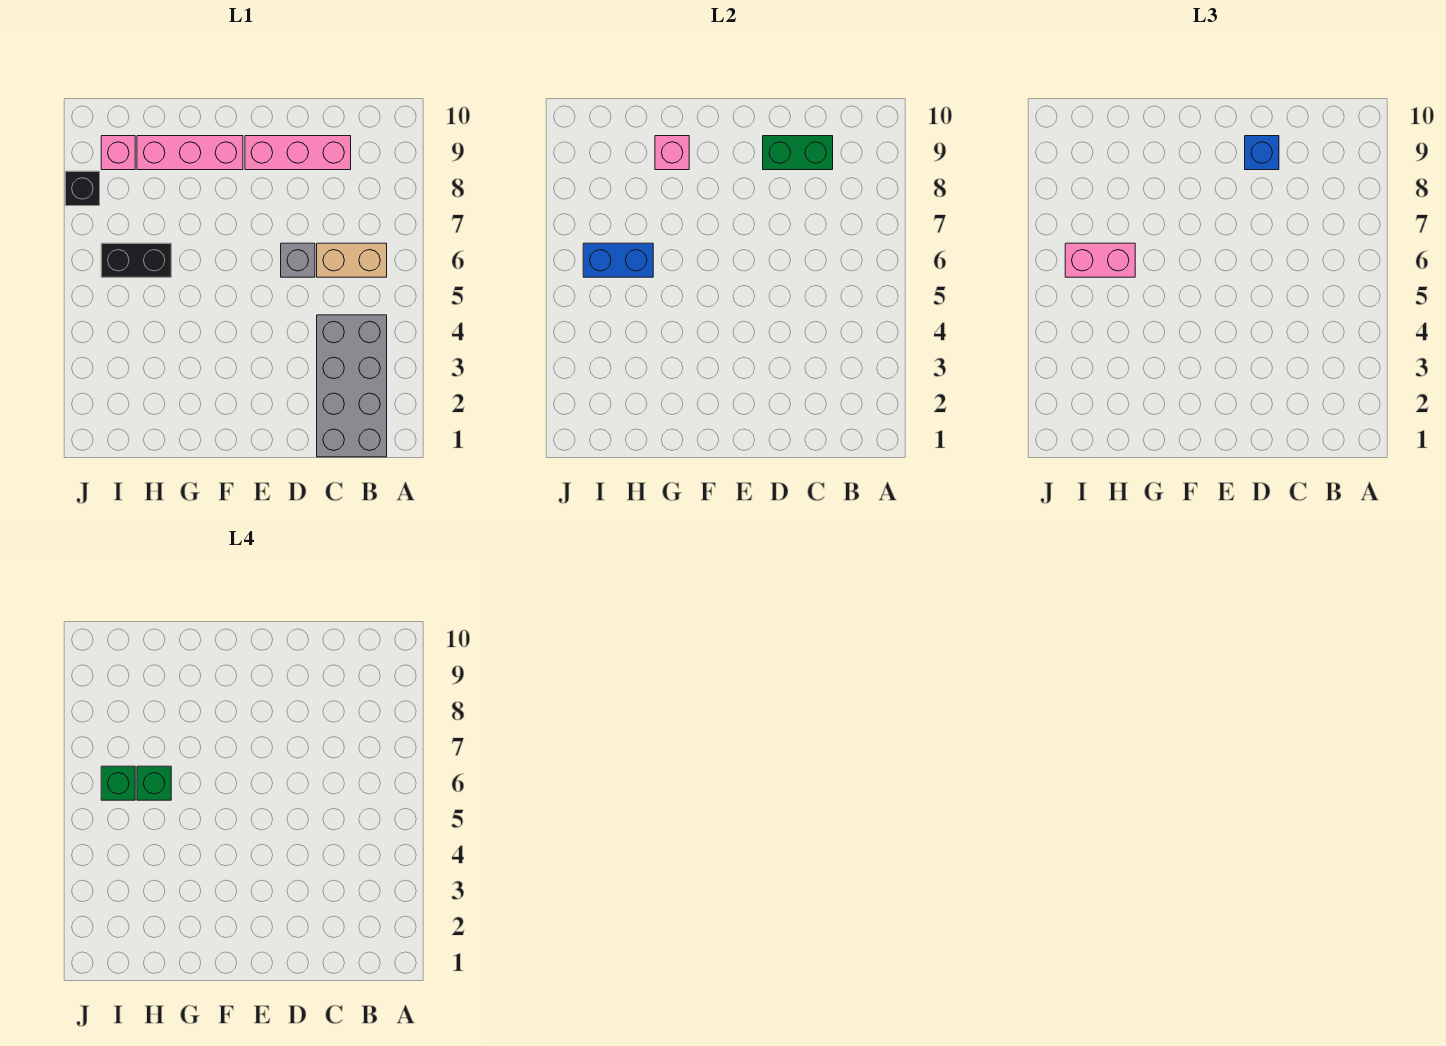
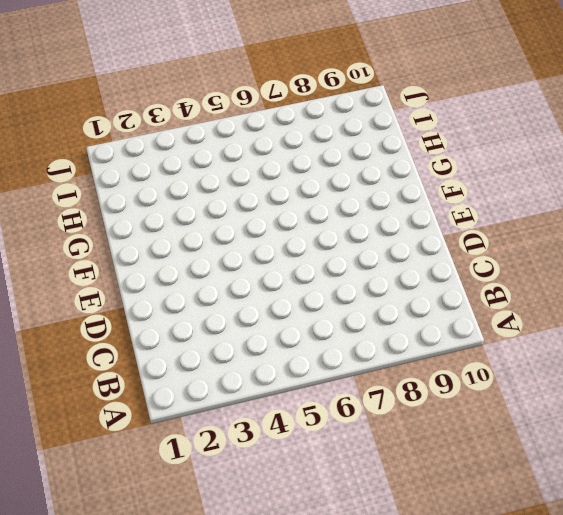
none -> grey 2x4 brick [317,315,387,457]
none -> tan 1x2 brick [317,243,387,277]
none -> pink 1x3 brick [245,136,351,170]

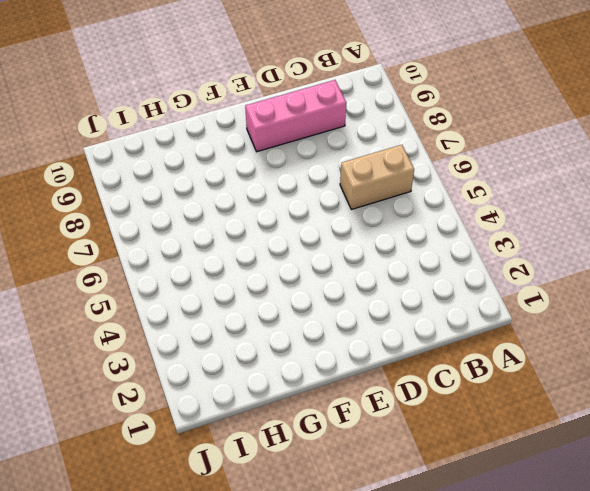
none -> grey 2x4 brick [317,315,387,457]
none -> grey 1x1 brick [281,243,315,277]
none -> pink 1x3 brick [137,136,243,170]

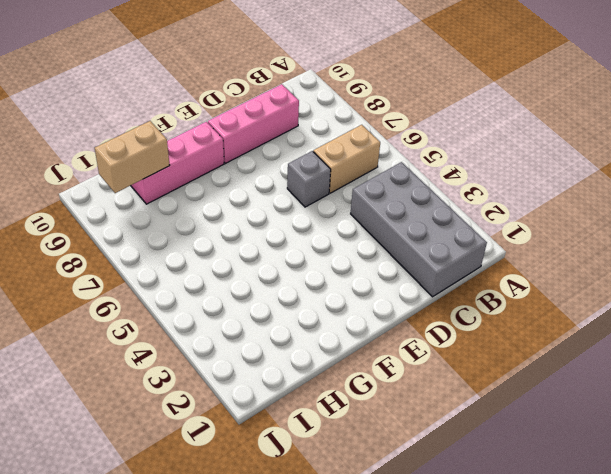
tan 1x2 brick [95,121,170,193] -> none
none -> black 1x2 brick [101,243,171,277]
none -> pink 1x1 brick [101,136,135,170]
none -> black 1x1 brick [65,171,100,206]

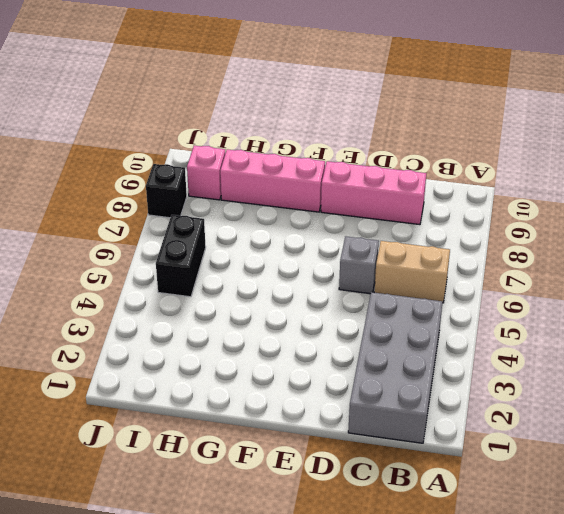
black 1x2 brick [156,215,206,297] -> black 1x2 brick turned to [101,243,171,277]
none -> green 1x2 brick [763,136,833,170]
none -> pink 1x1 brick [655,136,689,170]
none -> blue 1x2 brick [583,243,653,277]

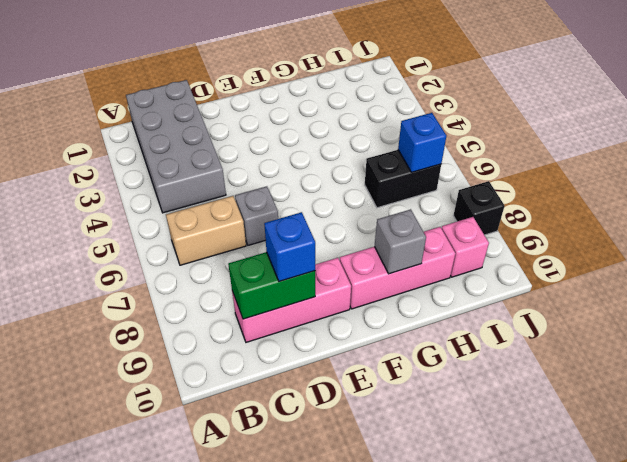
grey 1x1 brick [374,209,426,274] -> pink 1x1 brick [655,136,689,170]
blue 1x1 brick [398,113,446,172] -> blue 1x2 brick [583,243,653,277]
none -> pink 1x2 brick [1065,243,1135,277]
none -> green 1x1 brick [137,766,171,800]
none -> green 1x1 brick [101,766,135,800]

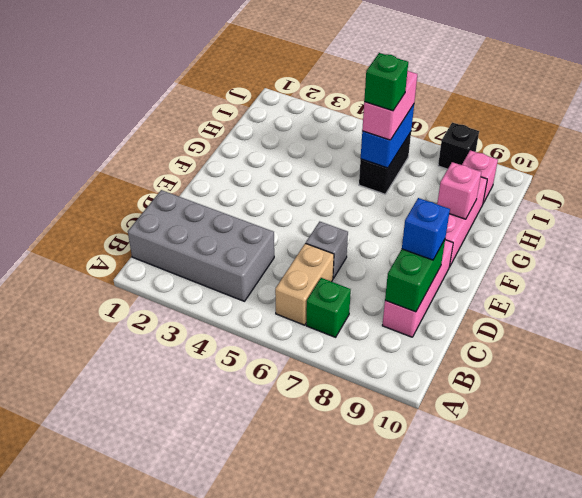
green 1x1 brick [306,278,351,337] -> green 1x1 brick moved to [101,766,135,800]

